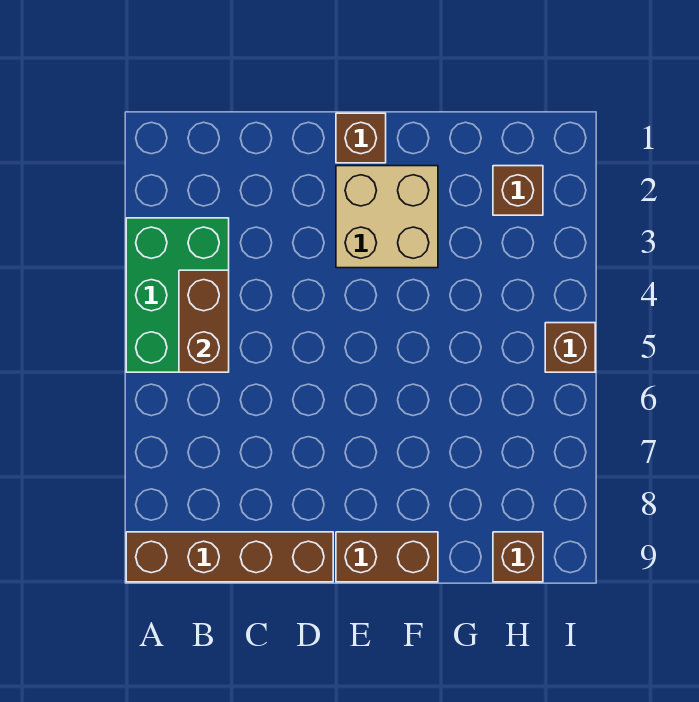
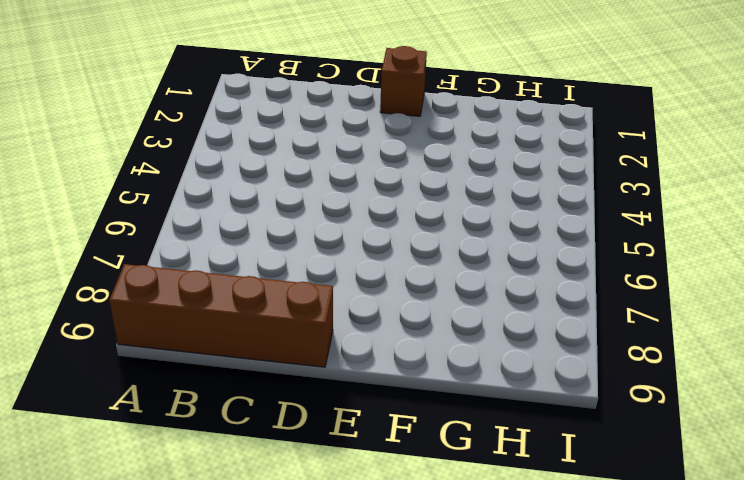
none -> green 2x3 brick [126,218,229,372]
none -> tan 2x2 brick [336,166,438,268]

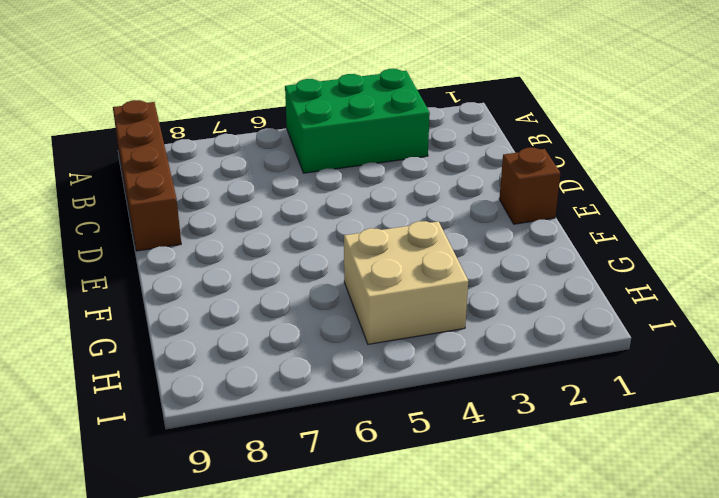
tan 2x2 brick [344,221,468,344] -> tan 2x2 brick moved to [336,166,438,268]
none -> brown 1x2 brick [336,532,438,582]
none -> brown 1x1 brick [493,166,543,215]

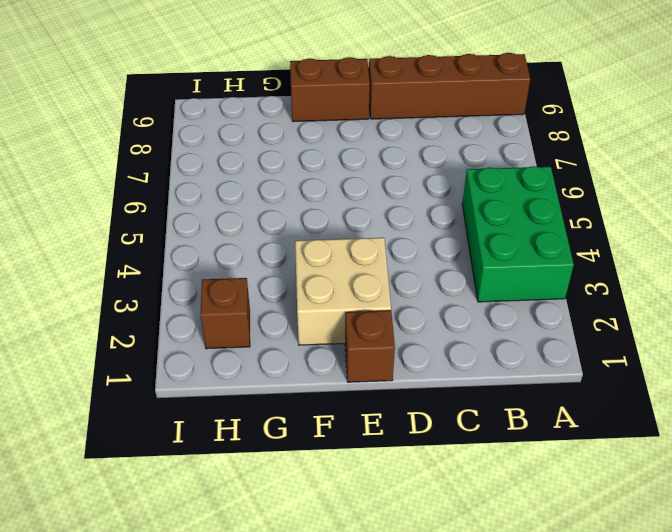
none -> brown 1x1 brick [493,532,543,582]
none -> brown 1x1 brick [545,323,595,372]

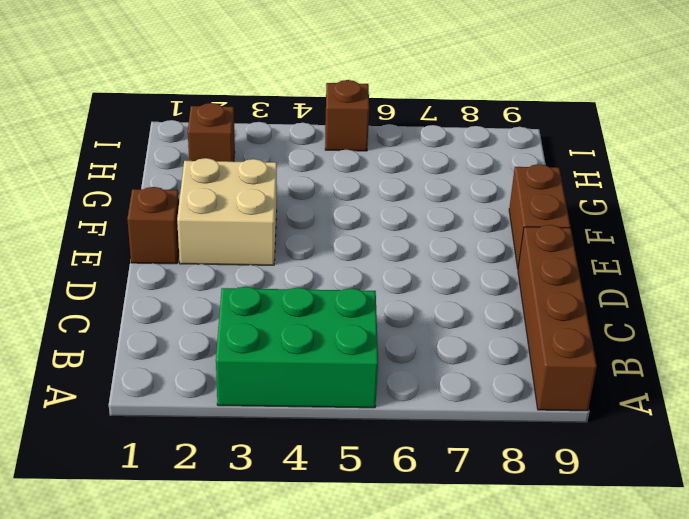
none -> brown 1x1 brick [493,532,543,582]
none -> brown 1x2 brick [179,270,229,372]

